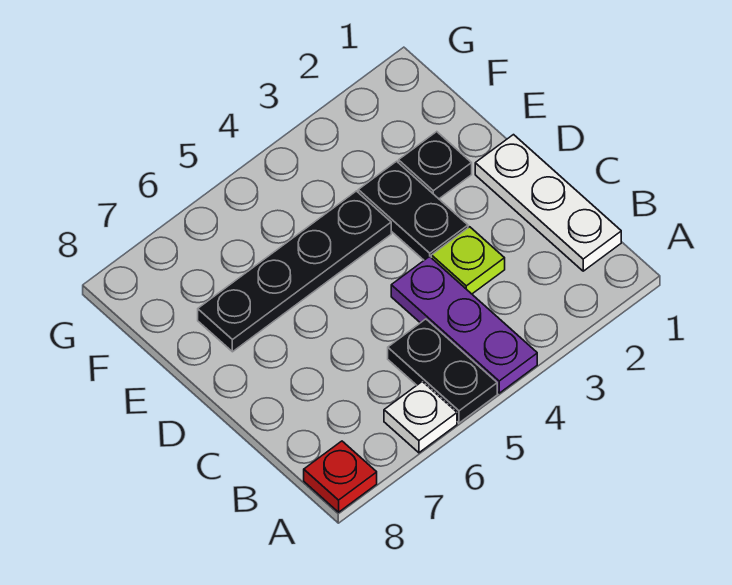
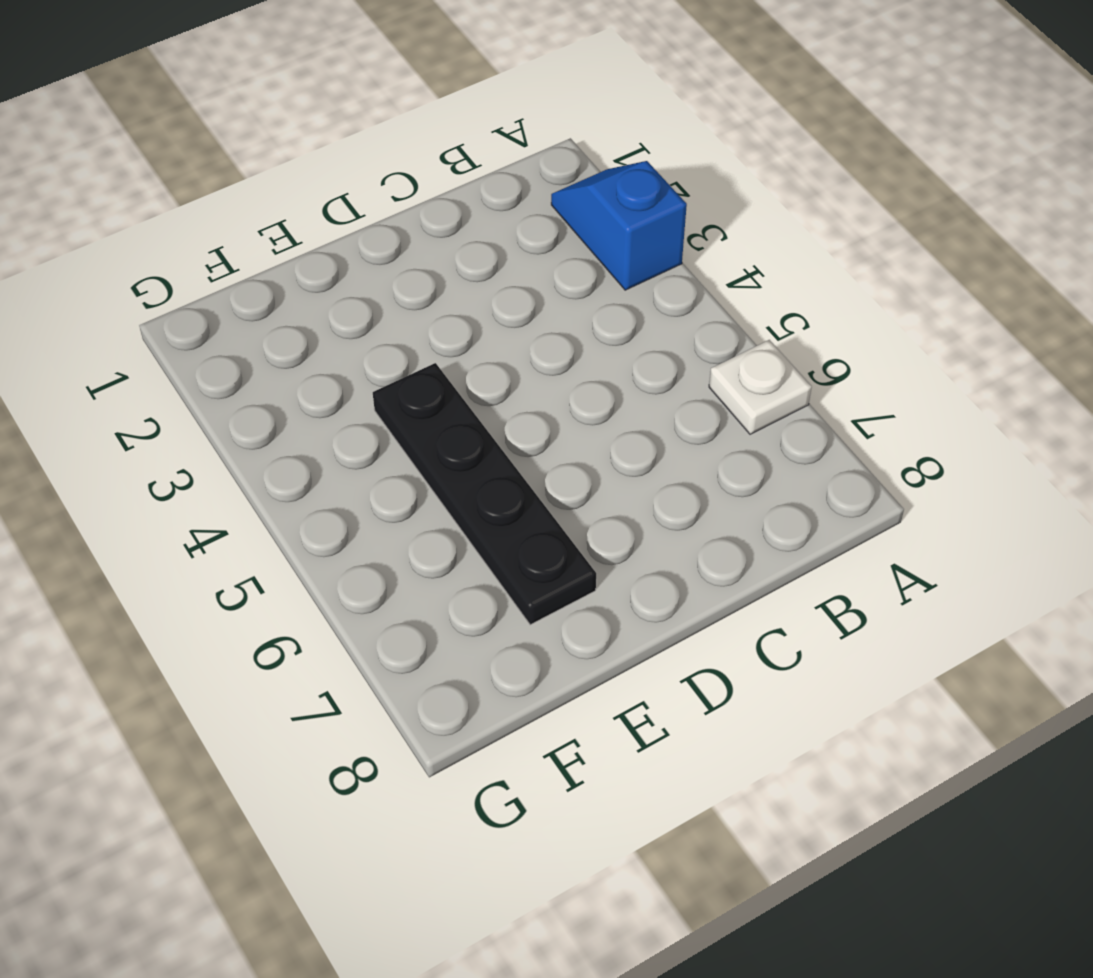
blue 1x2 slope [551,161,687,290] -> none
none -> purple 1x3 plate [391,256,537,393]
none -> black 1x2 plate [388,319,497,423]

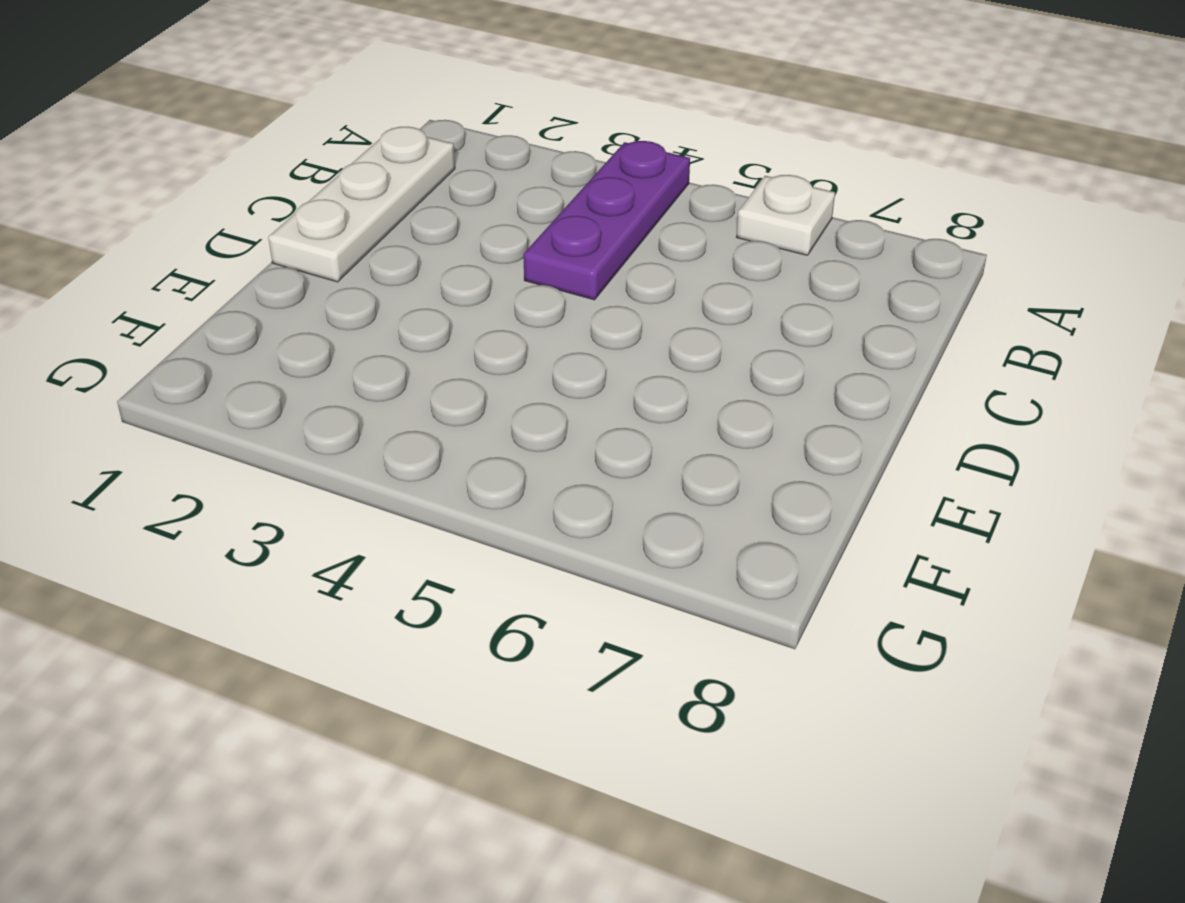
none -> black 1x2 plate [388,319,497,423]
none -> red 1x1 plate [304,441,377,512]

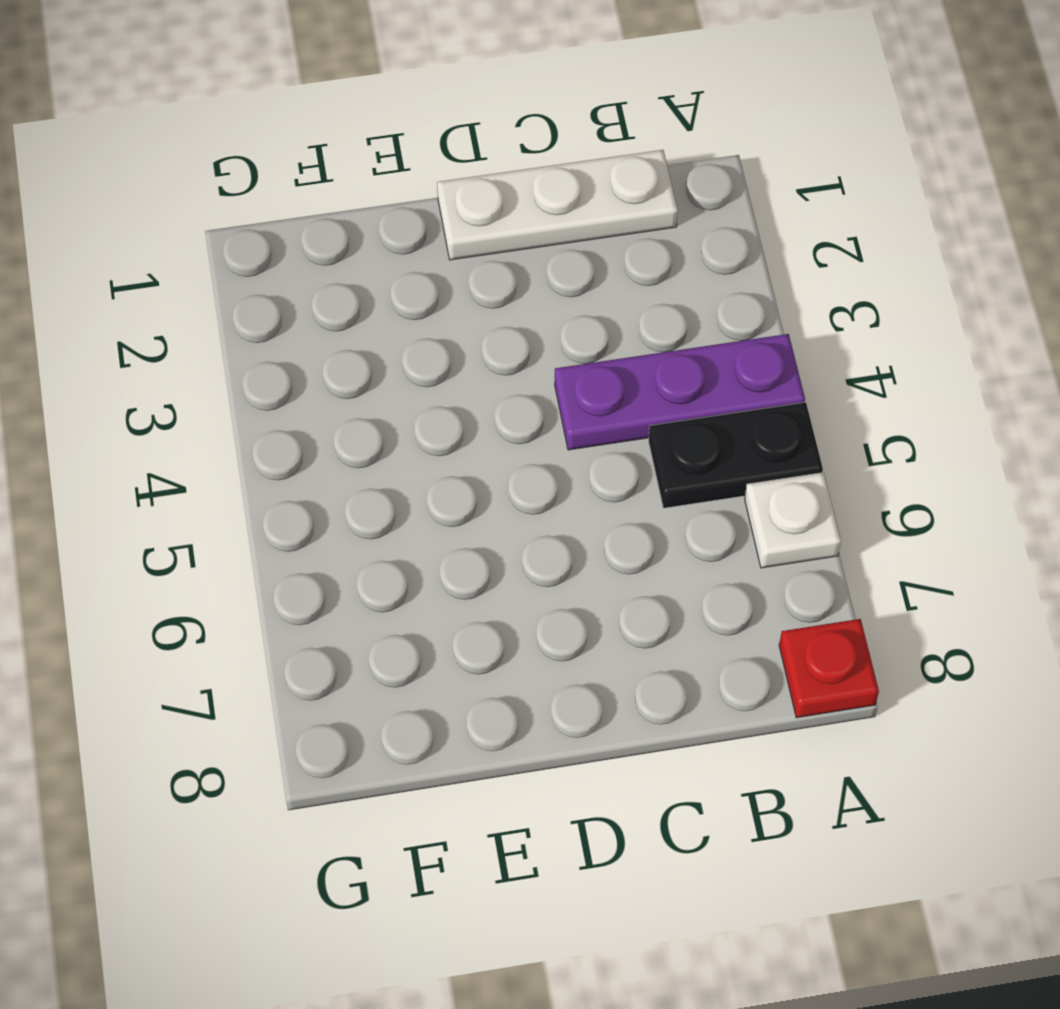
none -> lime 1x1 plate [431,227,505,294]
none -> black 1x2 plate [358,161,468,260]

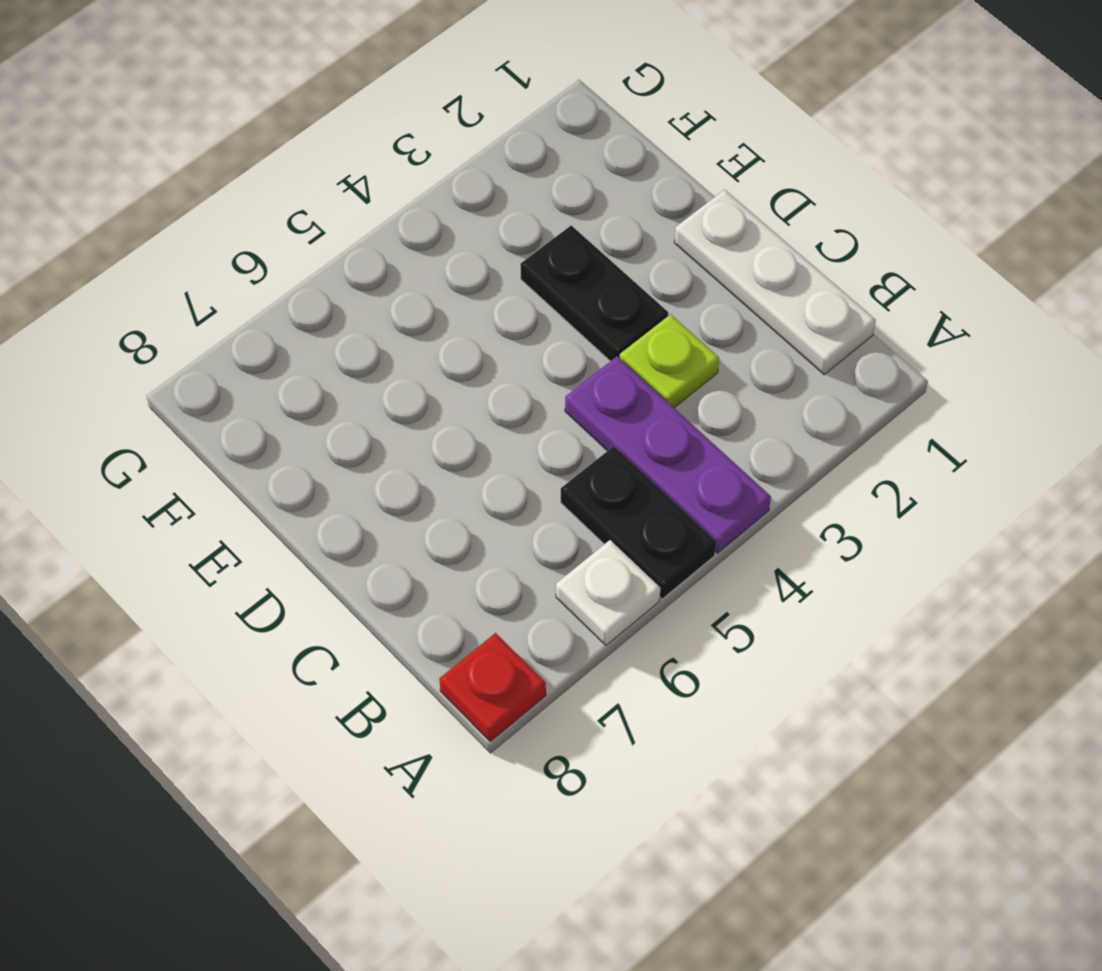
none -> black 1x1 plate [399,132,472,199]
none -> black 1x4 plate [198,191,391,352]

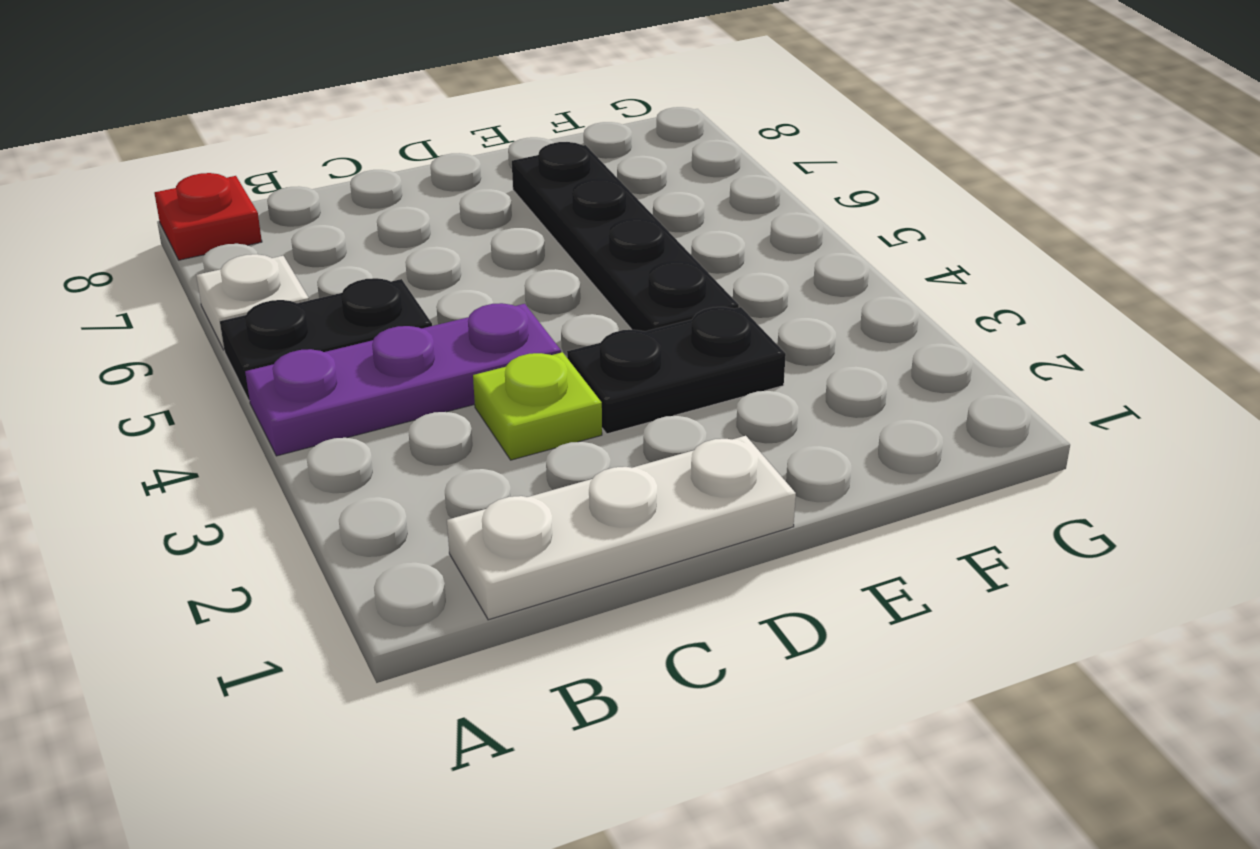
none -> black 1x1 plate [399,132,472,199]

